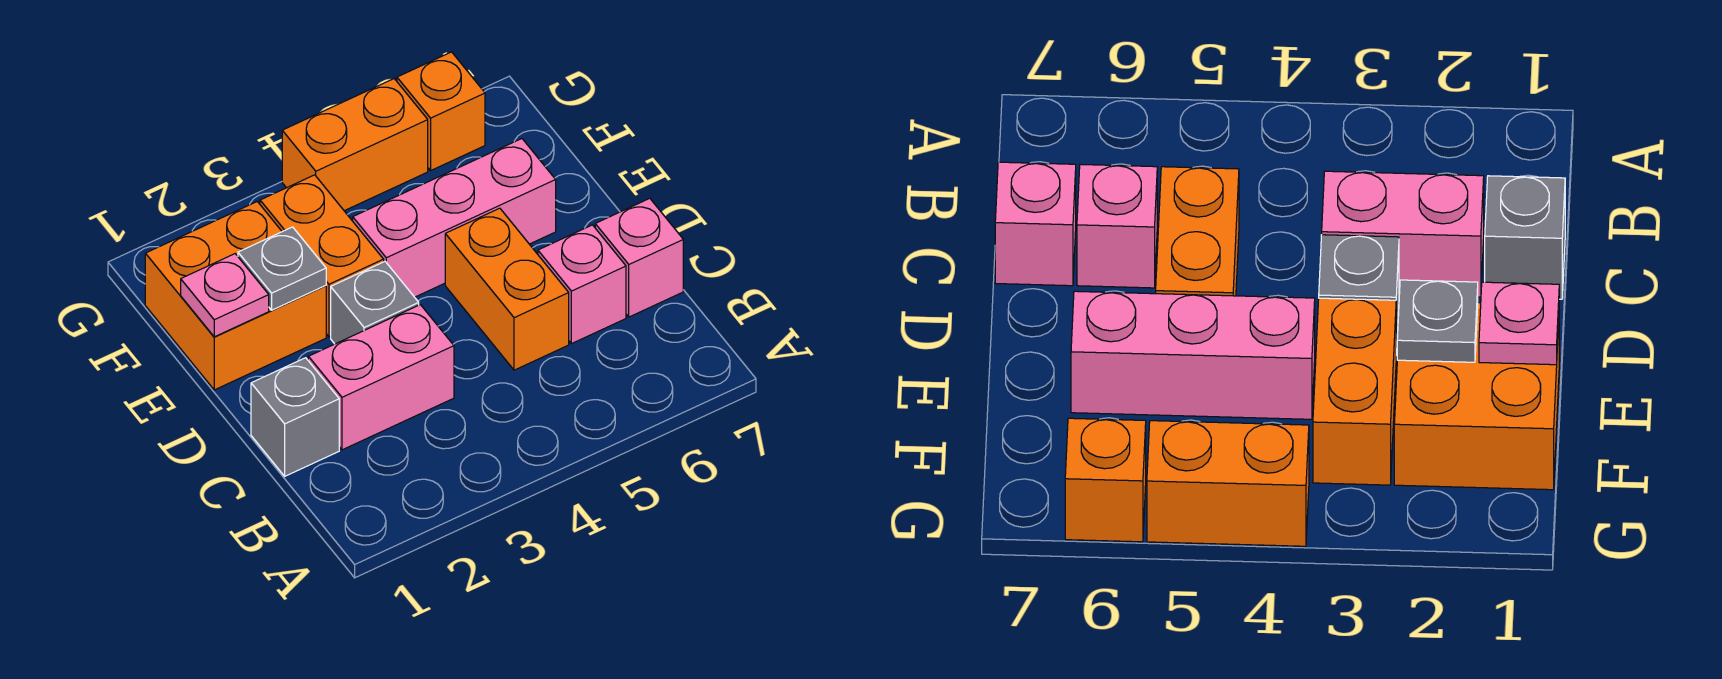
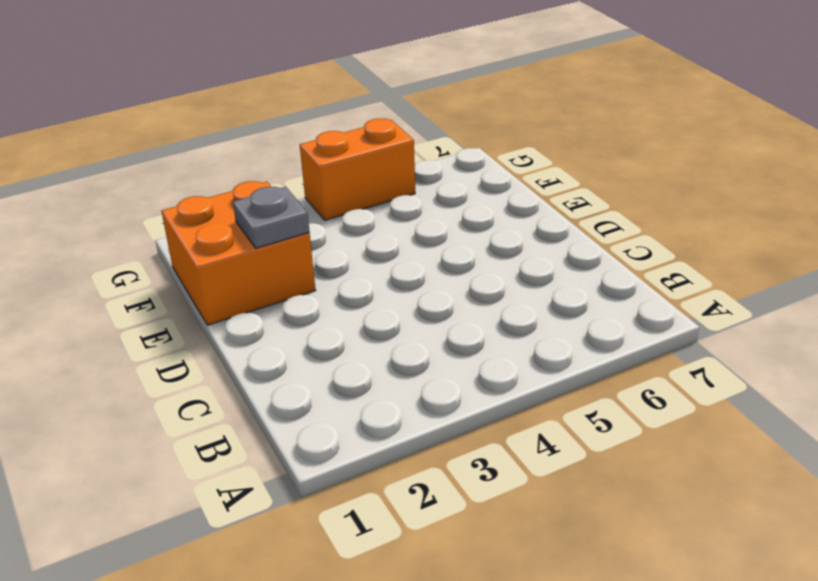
none -> grey 1x1 brick [251,358,339,476]
none -> pink 1x2 brick [308,305,454,450]
none -> orange 1x2 brick [445,208,569,370]

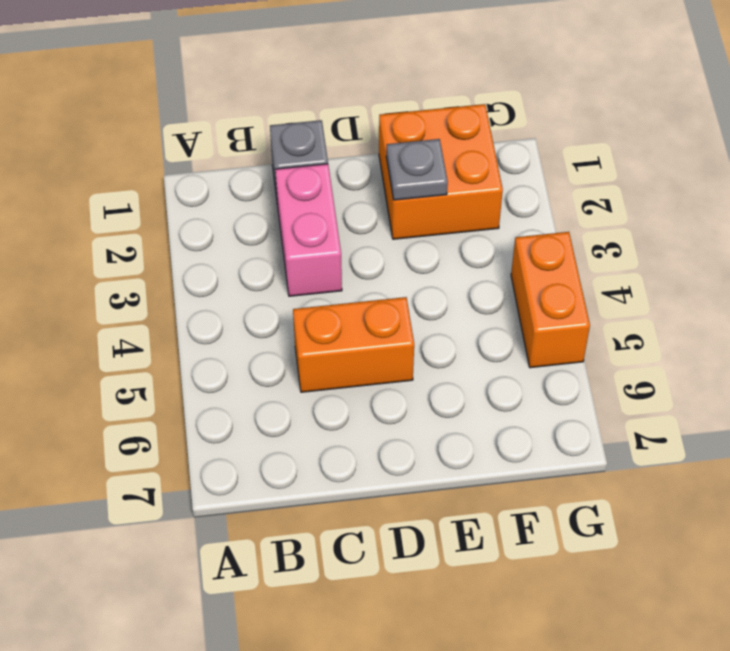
none -> pink 1x1 brick [538,225,626,344]
none -> pink 1x1 brick [595,198,683,317]
none -> grey 1x1 brick [331,262,419,344]

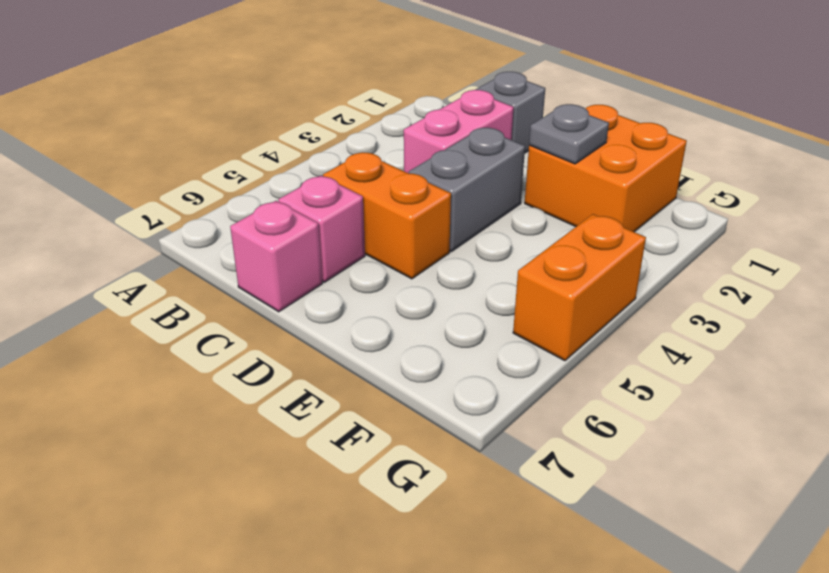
grey 1x2 brick [409,128,525,251] -> grey 1x1 brick [331,262,419,344]
none -> orange 1x2 brick [260,175,384,337]
none -> pink 1x3 brick [353,139,556,297]
none -> orange 1x1 brick [397,52,485,170]

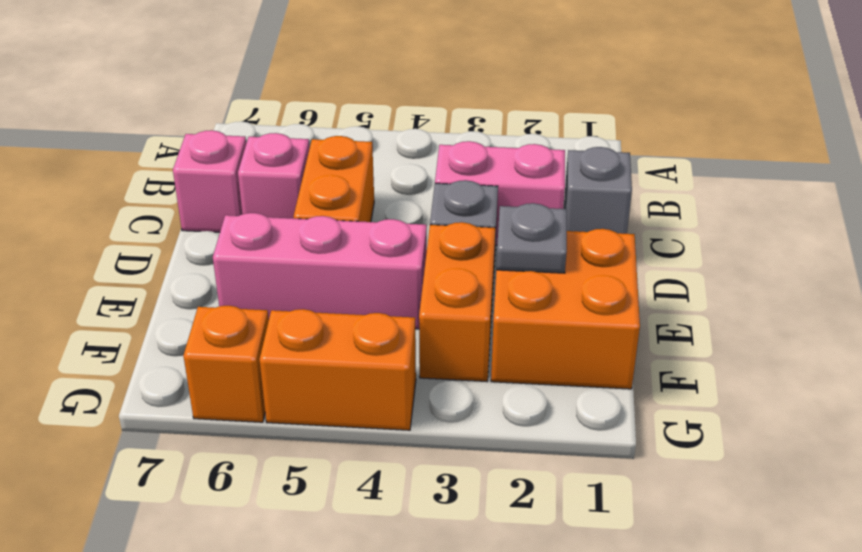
none -> pink 1x1 plate [181,254,269,337]

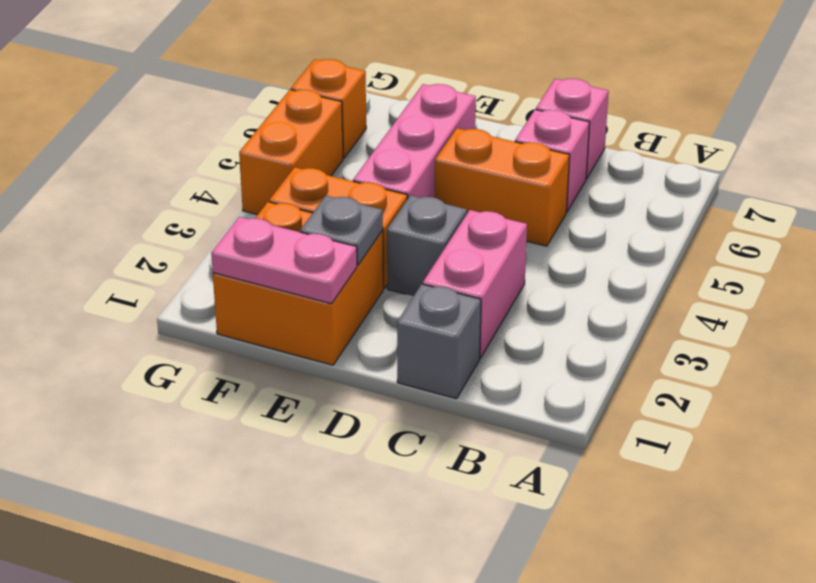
pink 1x2 plate [211,217,357,304] -> pink 1x1 plate [181,254,269,337]

